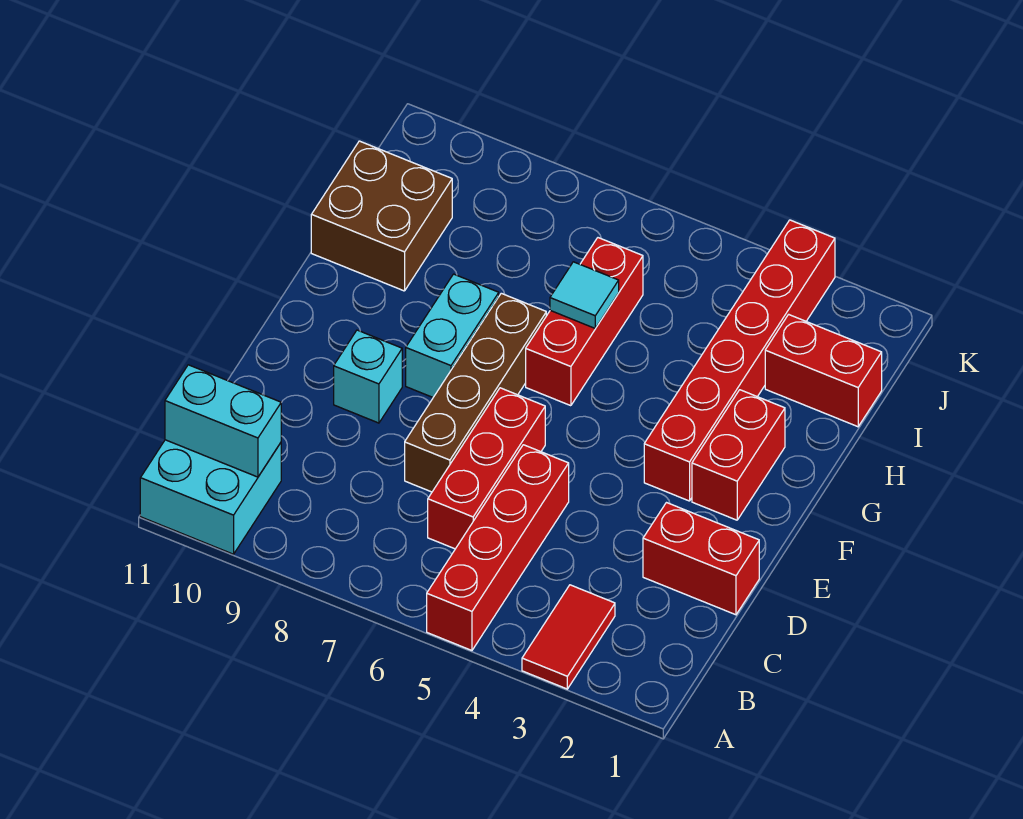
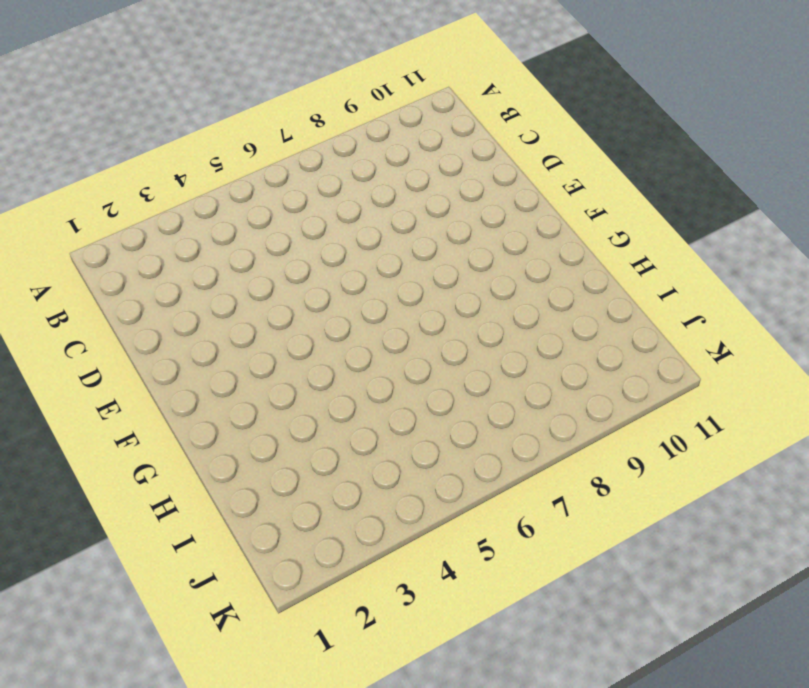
none -> red 1x2 tile [522,585,615,689]
none -> red 1x4 brick [427,445,569,650]
none -> cyan 2x2 brick [140,440,281,554]

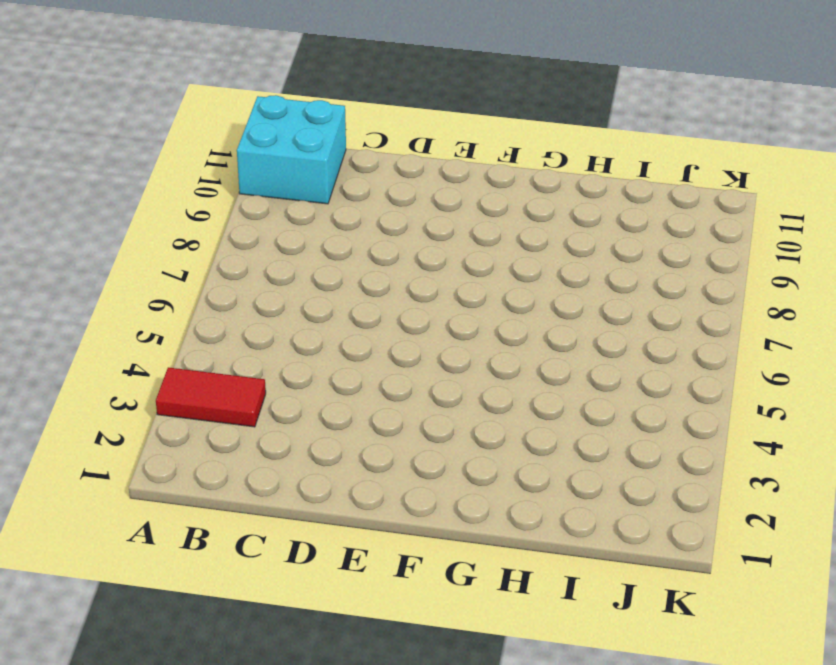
none -> red 1x4 brick [427,445,569,650]
none -> red 1x3 brick [428,388,545,549]
none -> red 1x2 brick [643,503,759,615]

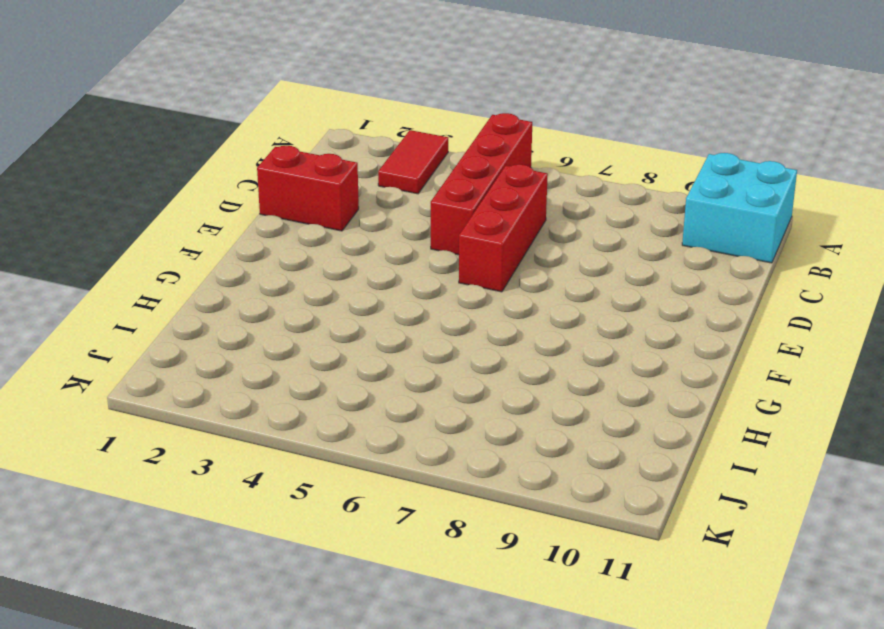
none -> brown 1x4 brick [405,293,546,492]
none -> cyan 1x1 brick [334,330,402,423]
none -> red 1x2 brick [692,390,785,520]

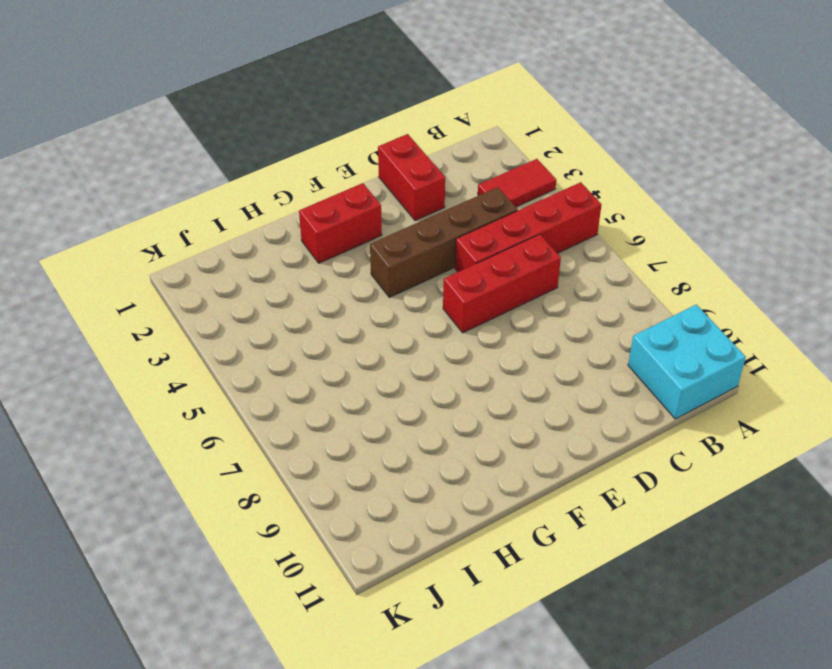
brown 1x4 brick [370,187,518,297] -> brown 1x4 brick moved to [405,293,546,492]
none -> cyan 1x1 brick [334,330,402,423]
none -> red 1x6 brick [644,220,835,501]
none -> cyan 1x2 brick [406,274,499,397]

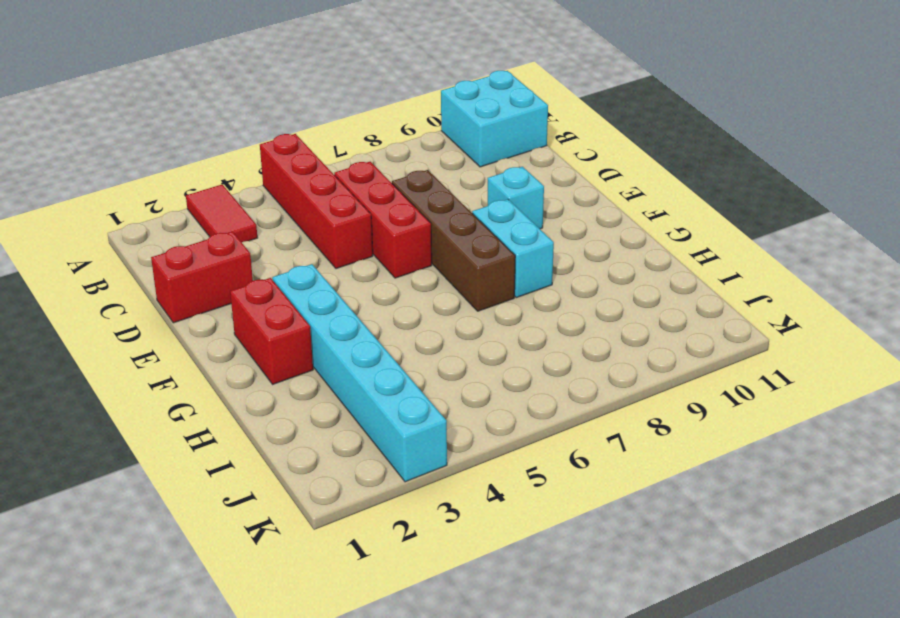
cyan 1x6 brick [273,264,447,482] -> red 1x6 brick [644,220,835,501]
none -> red 1x3 brick [526,238,643,406]
none -> brown 2x2 brick [311,141,452,291]
none -> red 1x2 brick [765,314,882,427]

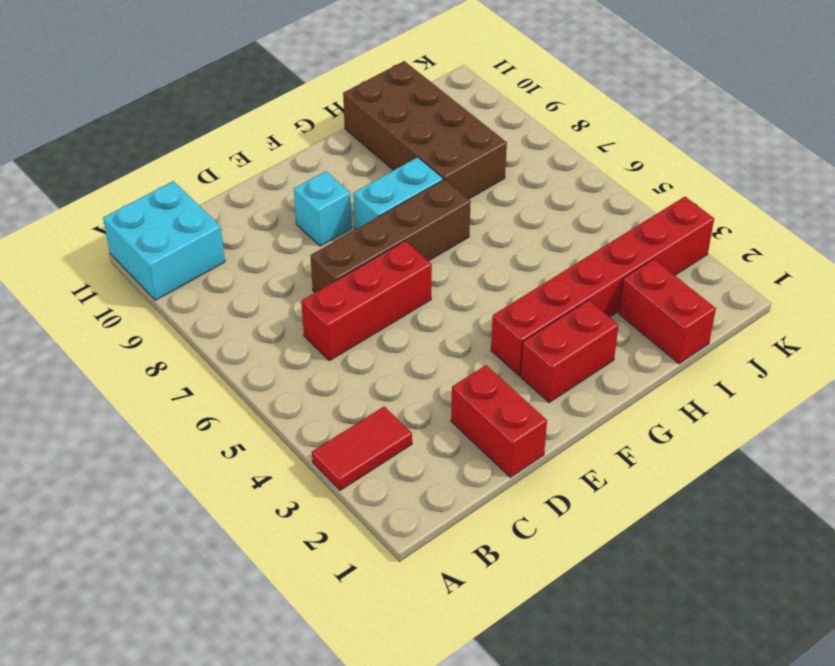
brown 2x4 brick [343,61,507,199] -> brown 2x2 brick [311,141,452,291]
none -> red 1x4 brick [427,445,569,650]
none -> red 1x3 brick [526,238,643,406]
none -> cyan 1x2 brick [165,365,281,477]

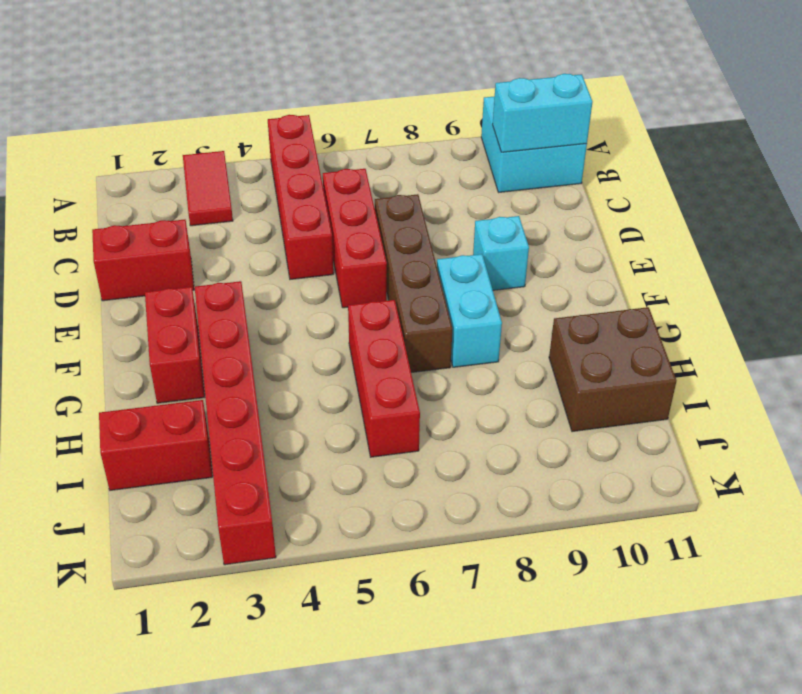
none -> cyan 1x1 tile [550,262,619,328]

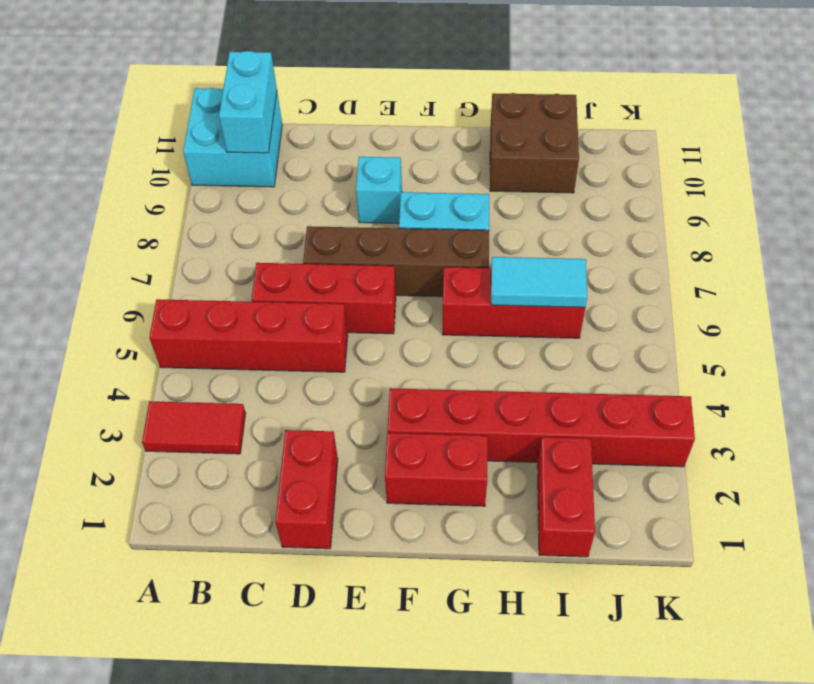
cyan 1x2 tile [491,257,587,307] -> cyan 1x1 tile [550,262,619,328]

